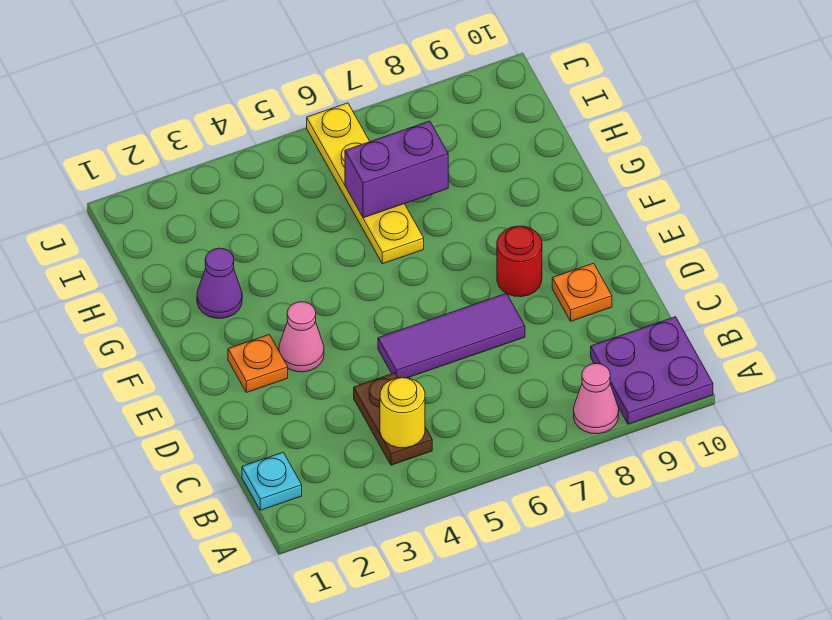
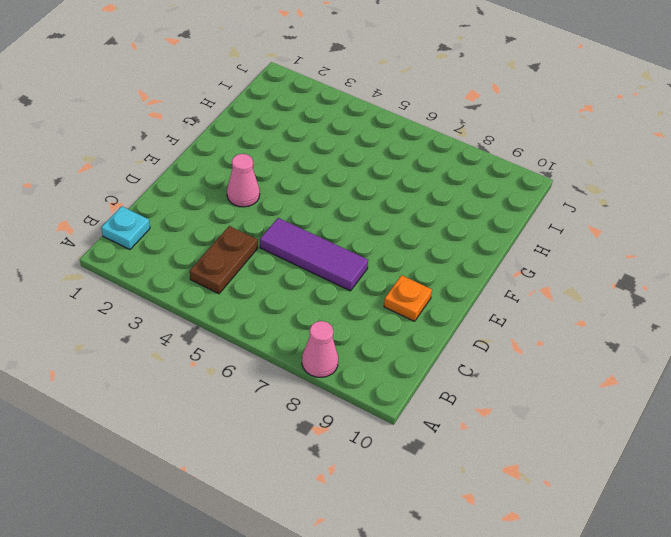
none -> purple 2x2 plate [591,317,713,424]
none -> orange 1x1 plate [228,334,288,393]
none -> red 1x1 round brick [497,226,542,297]

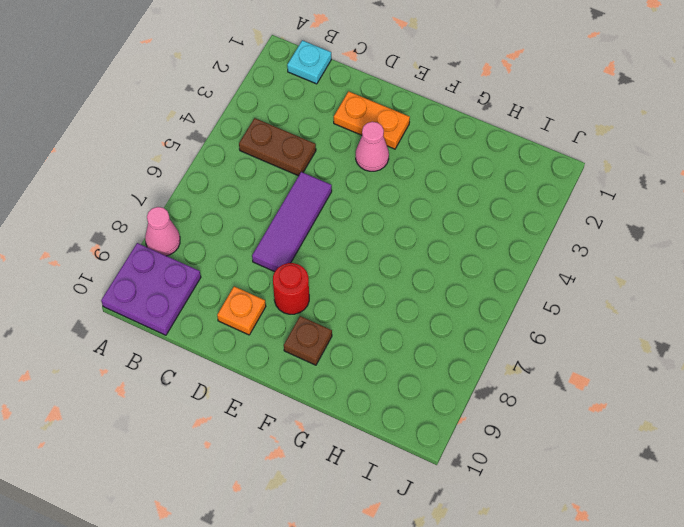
orange 1x2 plate [334,91,410,149] -> orange 1x1 plate [228,334,288,393]
brown 1x1 plate [284,316,332,365] -> none
none -> purple 1x1 cone [197,248,242,318]
none -> yellow 1x4 plate [307,103,424,264]
none -> yellow 1x1 round brick [380,377,425,448]

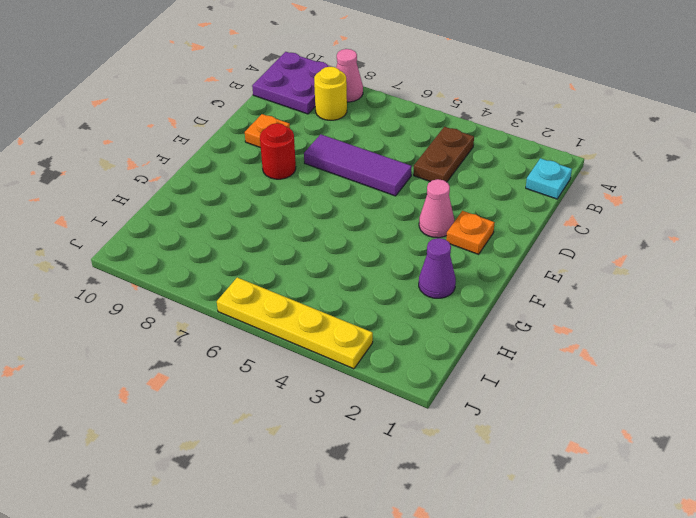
yellow 1x1 round brick [314,67,347,120] -> yellow 1x1 round brick moved to [380,377,425,448]
yellow 1x4 plate [217,278,373,369] -> yellow 1x4 plate turned to [307,103,424,264]
none -> purple 1x2 brick [345,121,448,218]

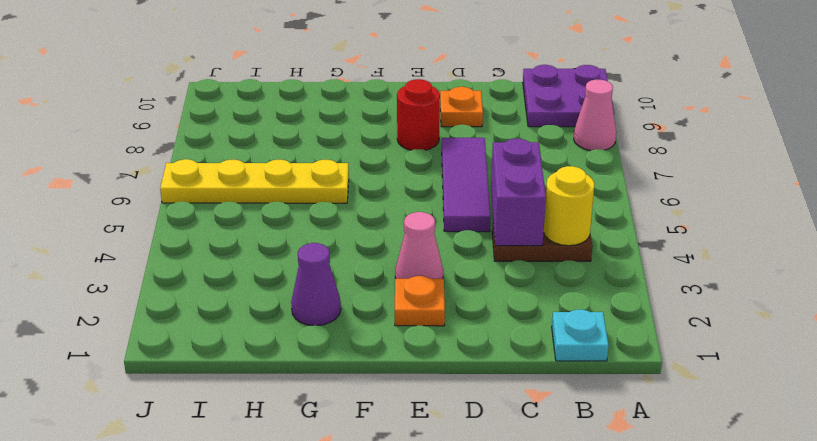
purple 1x2 brick [491,139,546,246] -> purple 1x2 brick moved to [345,121,448,218]

